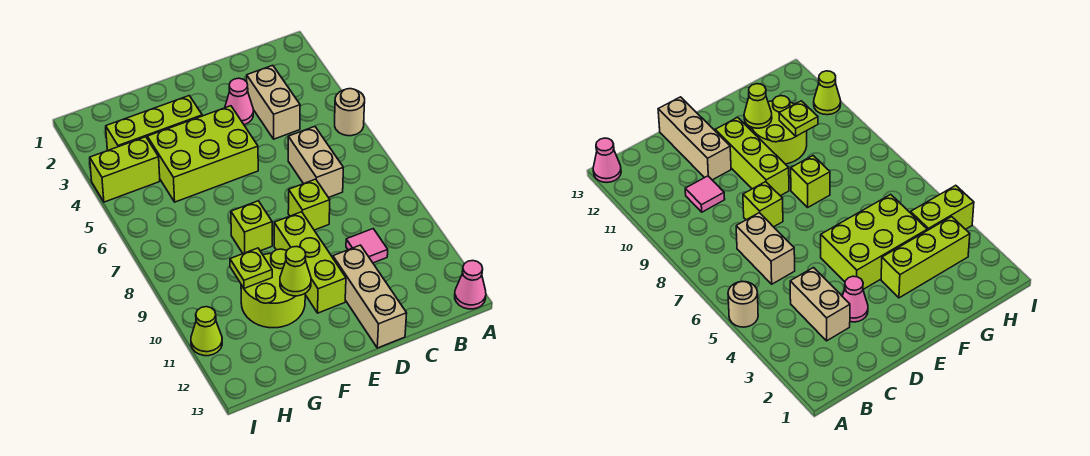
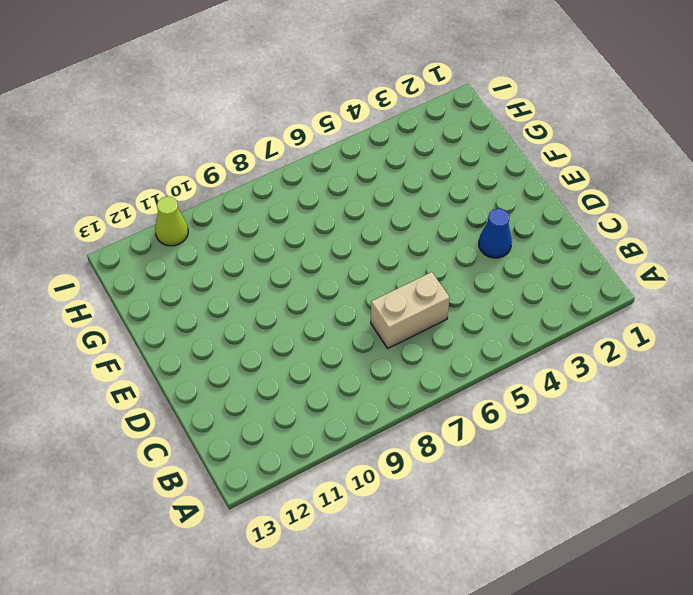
blue 1x1 cone [479,209,512,258] -> pink 1x1 cone [225,78,253,125]
none -> tan 1x1 round brick [335,89,365,136]
none -> pink 1x1 cone [455,261,486,309]
none -> tan 1x2 brick [247,65,300,139]

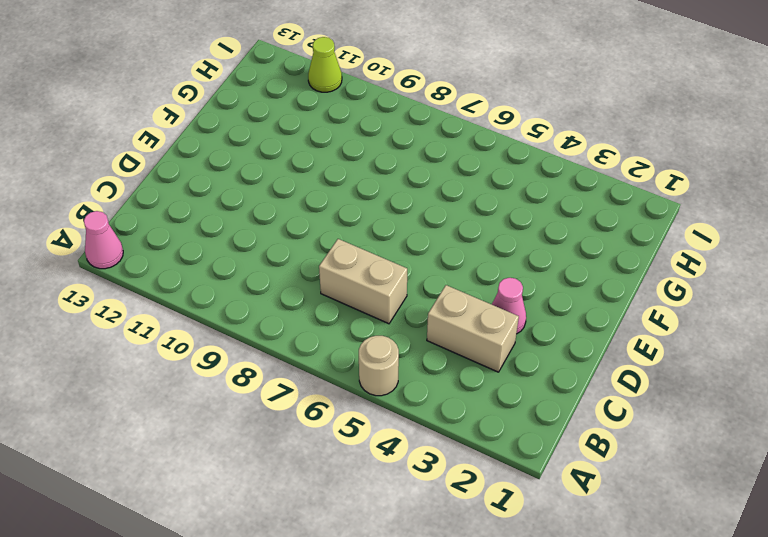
none -> pink 1x1 tile [346,229,388,263]
none -> lime 1x1 brick [288,179,330,230]
none -> tan 1x3 brick [333,245,407,348]

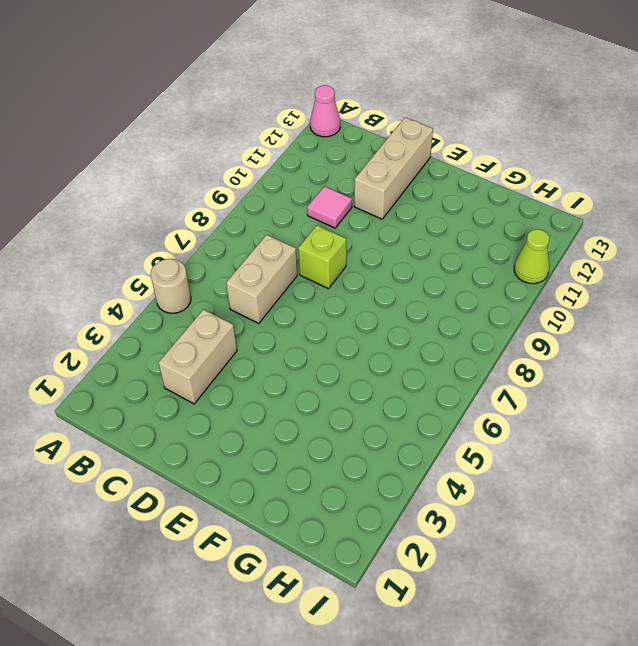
none -> pink 1x1 cone [225,78,253,125]
none -> lime 2x3 brick [147,106,258,202]
none -> lime 1x3 brick [274,212,346,313]

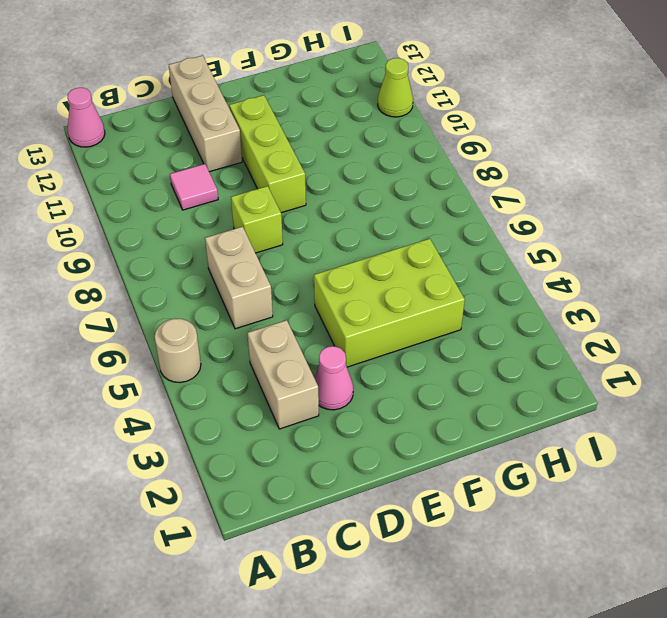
none -> lime 1x3 brick [106,96,202,151]
none -> lime 1x1 brick [231,201,272,253]
none -> lime 2x2 round brick [241,249,305,328]

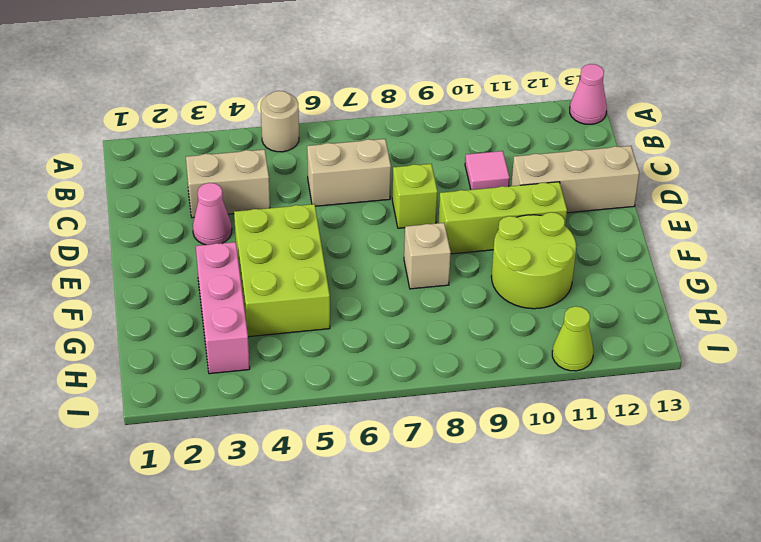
pink 1x3 brick [196,242,250,374] -> lime 1x3 brick [106,96,202,151]
tan 1x1 brick [404,223,451,289] -> lime 1x1 brick [231,201,272,253]
none -> lime 1x2 brick [90,137,160,202]
none -> lime 1x1 cone [280,246,311,296]
none -> lime 1x1 plate [230,248,272,288]

